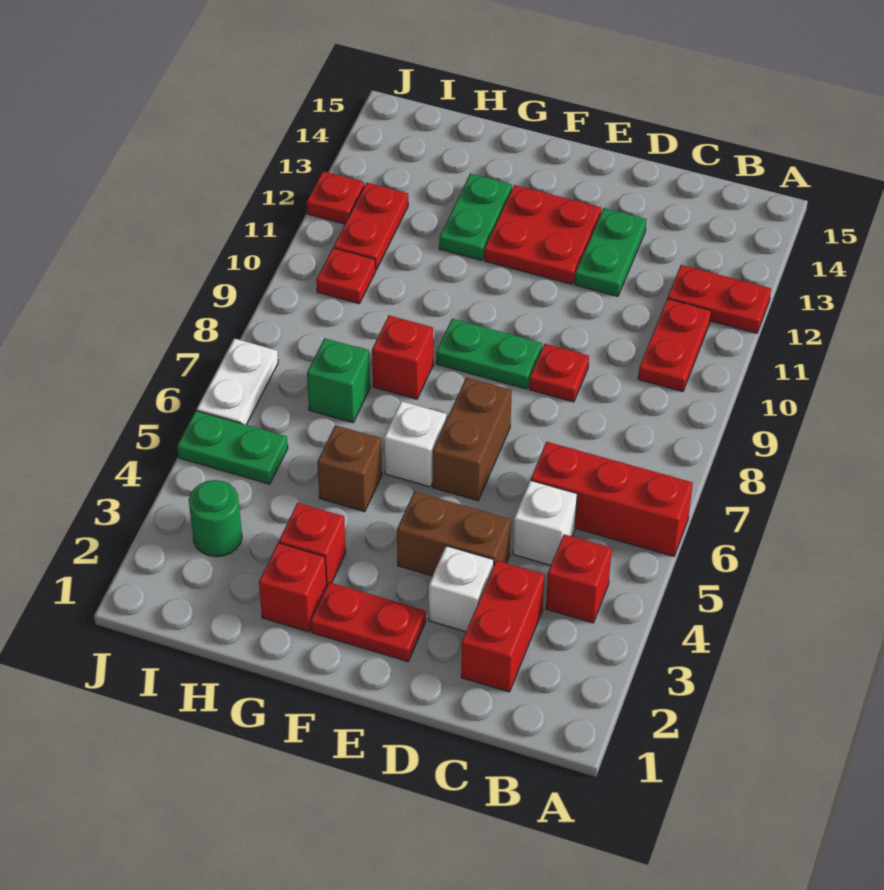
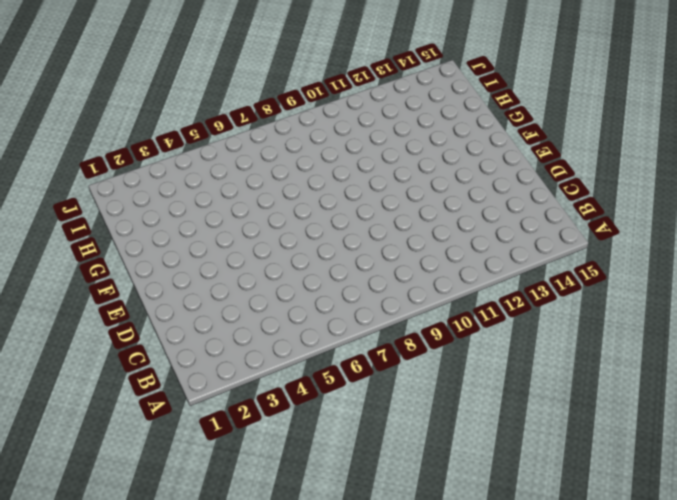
none -> red 1x3 brick [531,442,693,556]
none -> red 1x2 plate [668,265,771,333]
none -> red 1x1 brick [546,534,612,623]

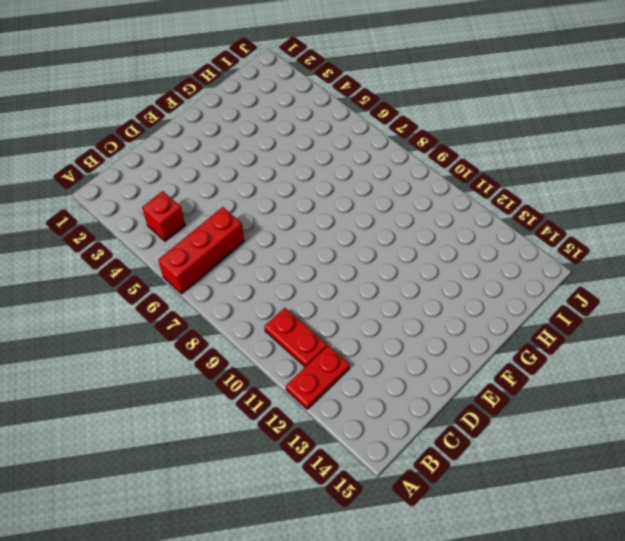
none -> red 1x2 brick [461,560,544,692]
none -> white 1x1 brick [513,480,577,565]
none -> white 1x1 brick [429,546,494,632]

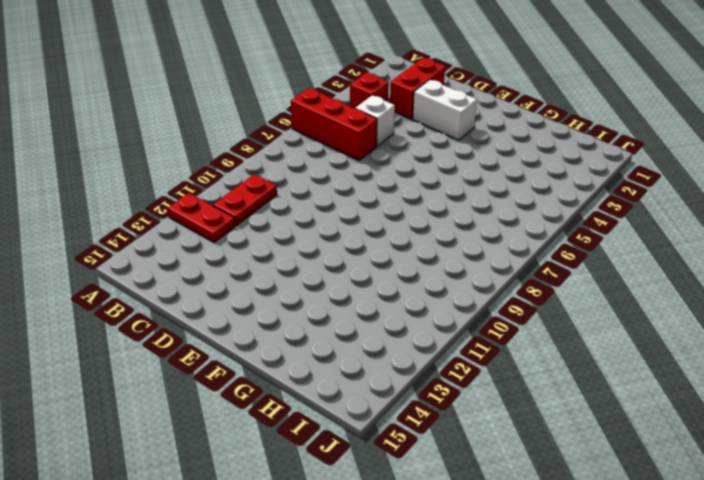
white 1x2 brick [413,80,477,140] -> white 1x1 brick [429,546,494,632]
none -> brown 1x2 brick [397,492,511,576]
none -> red 1x1 plate [529,344,589,402]
none -> green 1x2 plate [575,208,646,296]

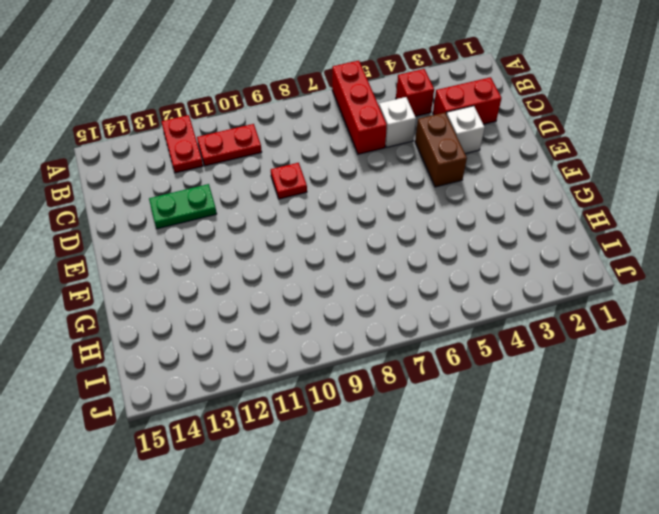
none -> red 1x2 plate [311,582,426,662]
none -> brown 1x2 brick [433,377,512,501]
none -> green 1x2 plate [436,319,542,389]

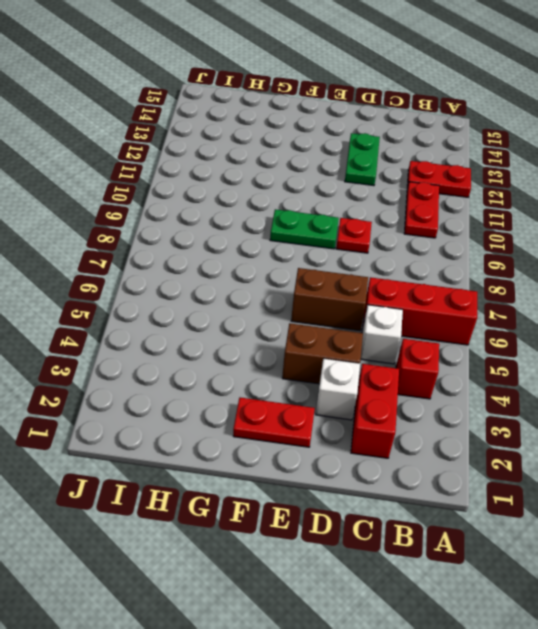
brown 1x2 brick [291,268,368,331] -> brown 1x2 brick turned to [433,377,512,501]
none -> red 2x2 plate [484,185,601,284]
none -> white 1x1 brick [384,401,447,487]
none -> red 1x1 brick [259,543,327,632]

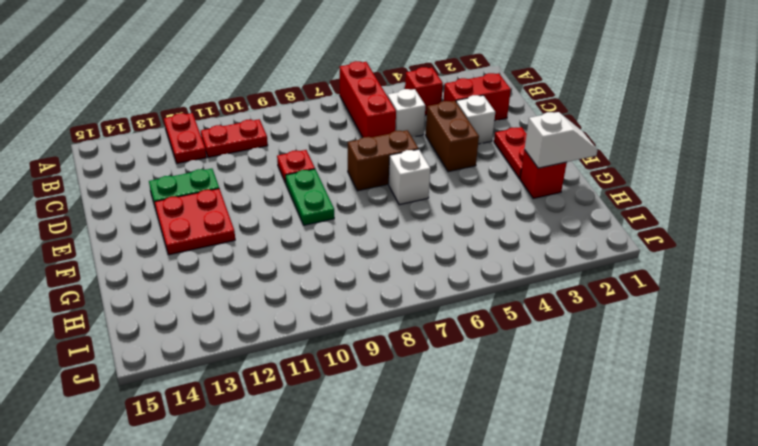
white 1x2 slope [525,112,598,168] -> none
none -> red 1x1 brick [279,503,346,585]
none -> brown 1x1 brick [317,425,382,512]
none -> red 1x1 brick [372,315,433,399]

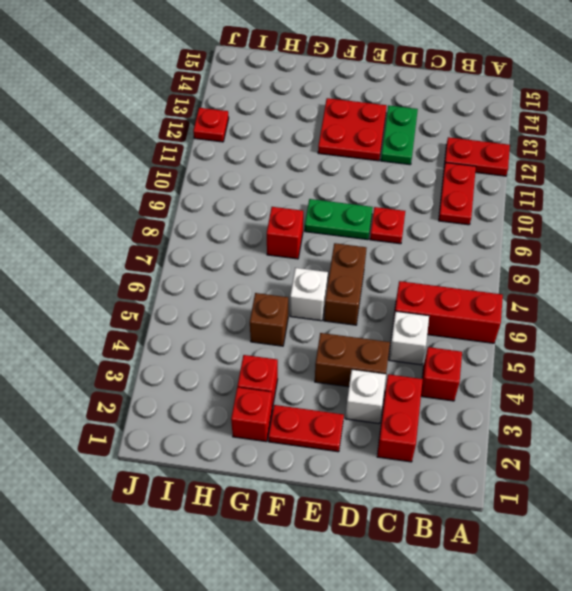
none -> green 1x2 plate [439,174,512,260]
none -> green 1x1 brick [307,338,370,423]
none -> green 1x1 round brick [189,480,242,557]

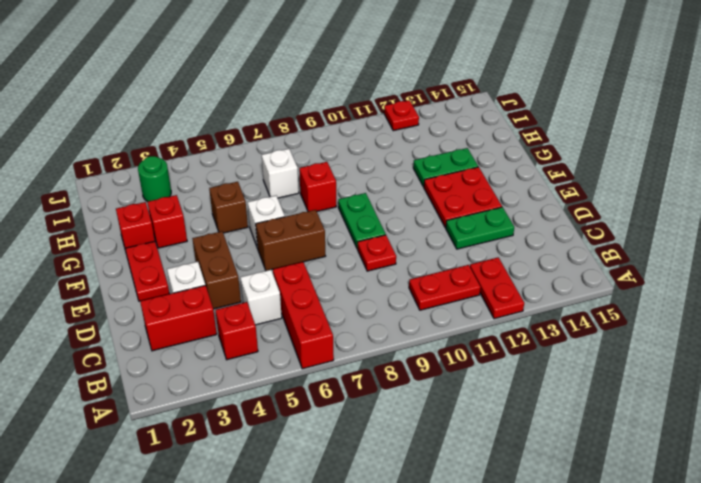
white 1x1 brick [262,149,299,198] -> green 1x1 brick [307,338,370,423]
none -> green 1x2 plate [177,411,288,484]
none -> red 1x1 plate [316,248,376,304]
none -> red 1x2 plate [334,183,408,270]

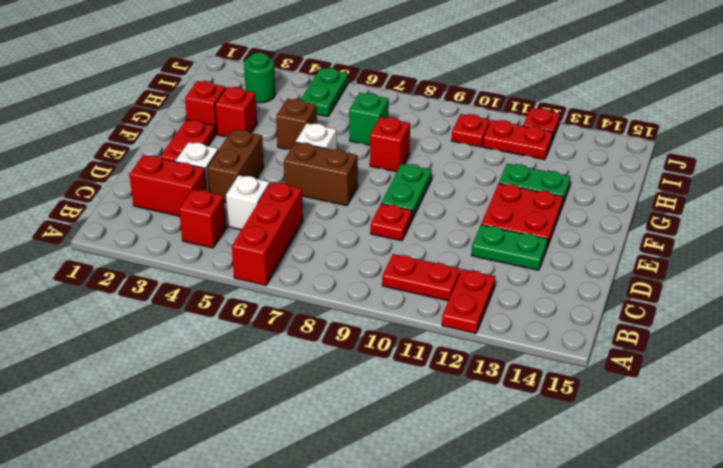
none -> white 1x2 plate [197,339,278,425]

